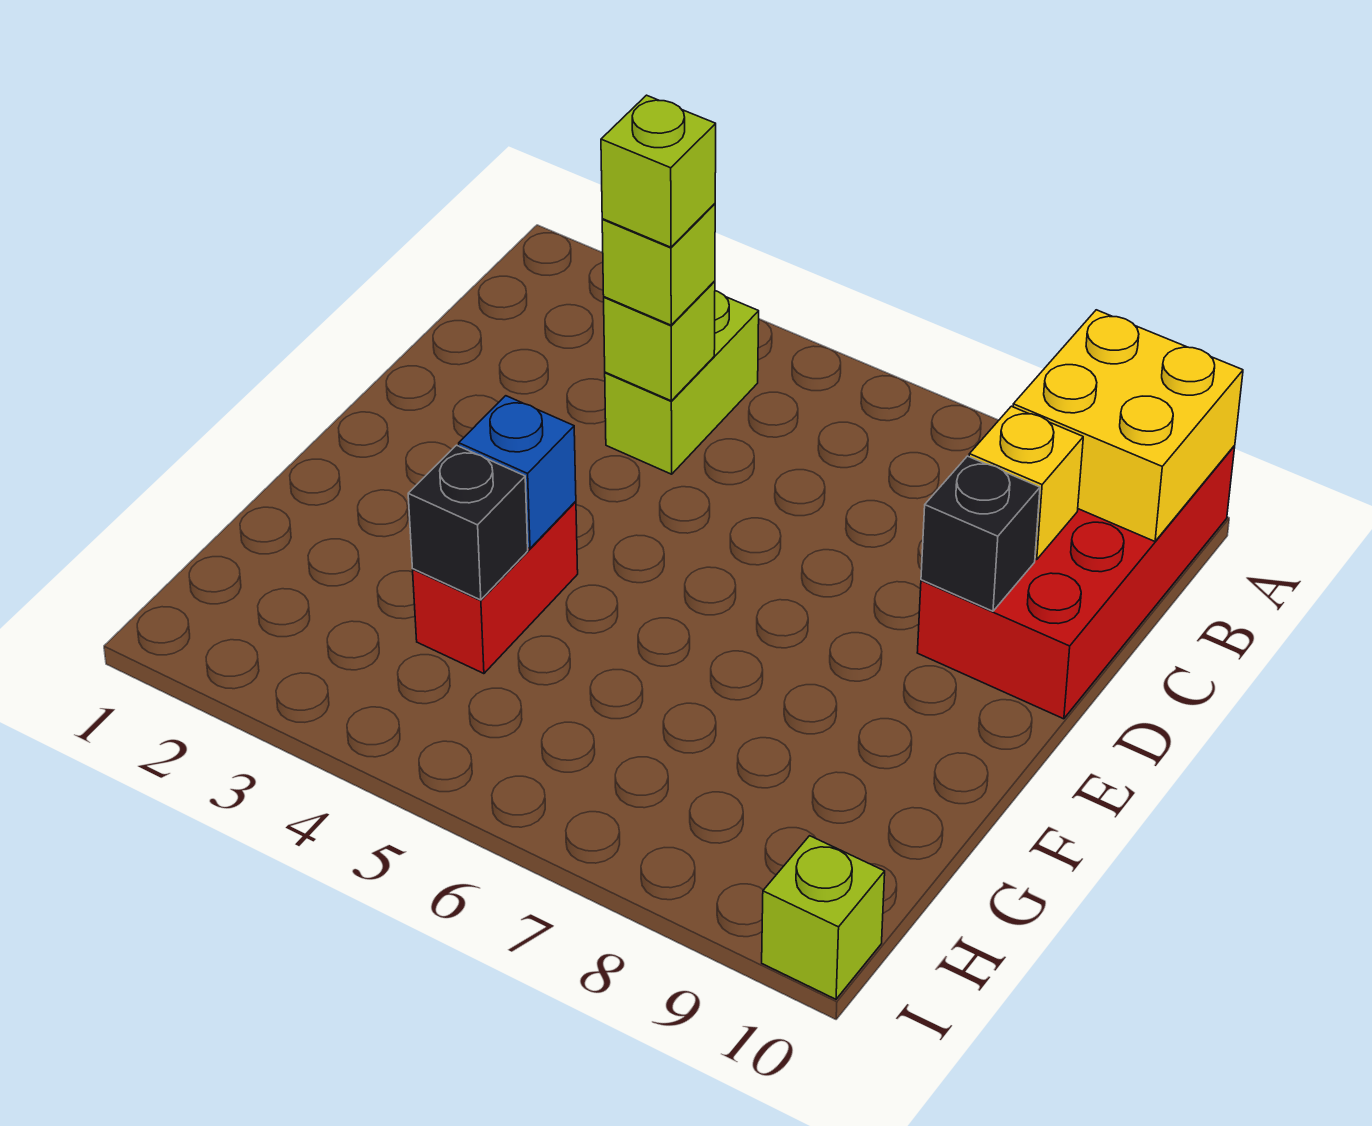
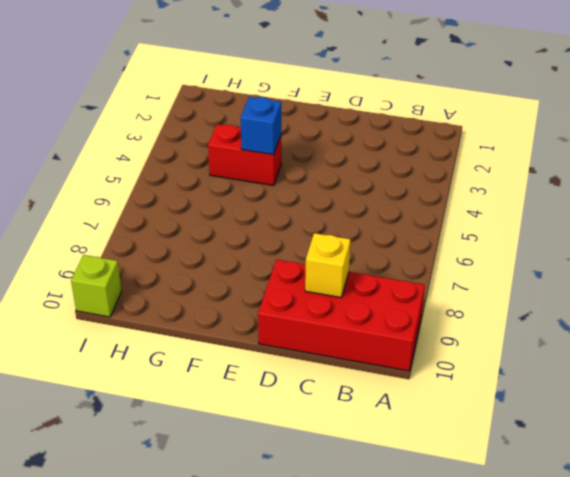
none -> lime 1x2 brick [605,291,759,474]
none -> yellow 2x2 brick [1013,310,1243,541]
none -> lime 1x1 brick [604,281,715,401]

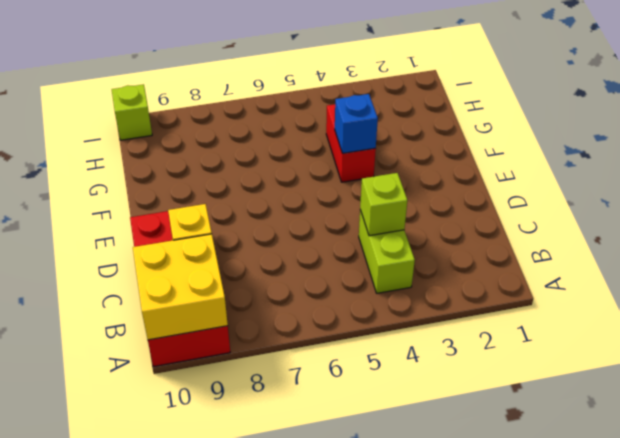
none -> black 1x1 brick [921,456,1040,611]
none -> black 1x1 brick [408,445,528,600]
none -> lime 1x1 brick [602,204,715,325]

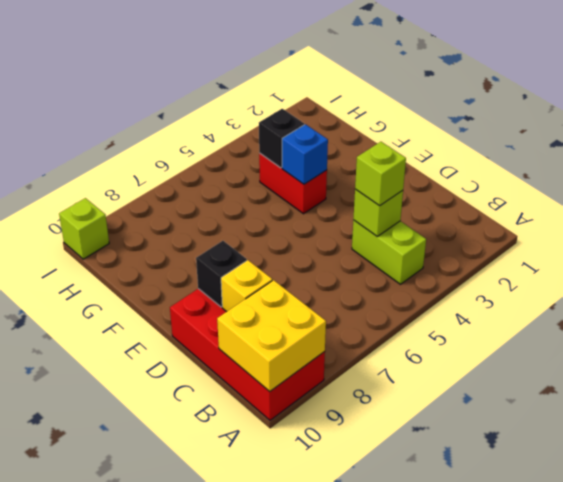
none -> lime 1x1 brick [601,95,716,247]

